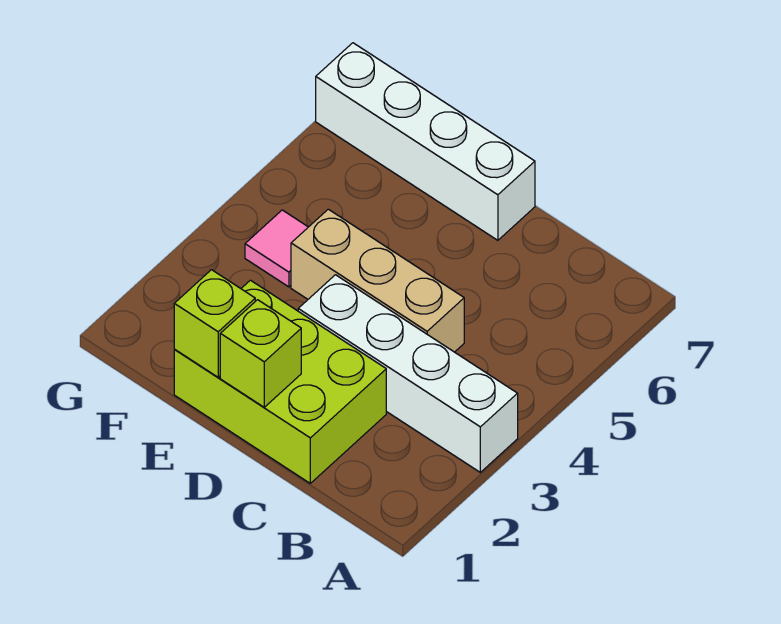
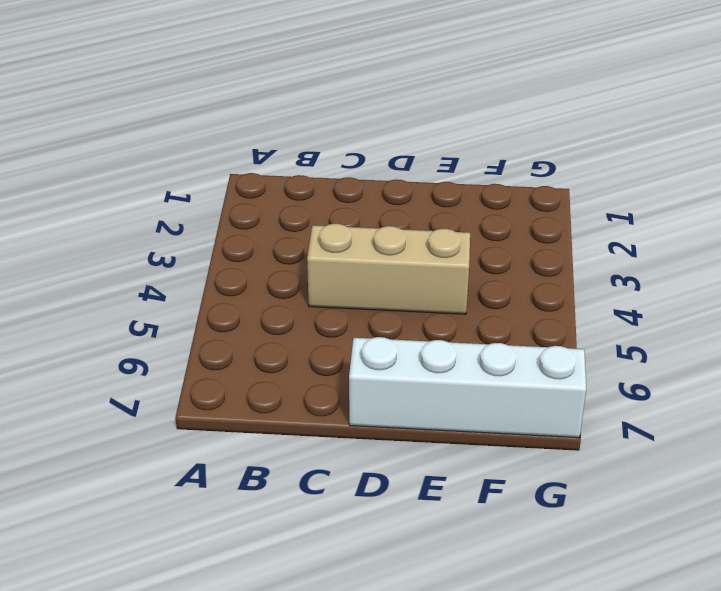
none -> white 1x4 brick [298,275,518,472]
none -> lime 2x3 brick [174,280,386,483]

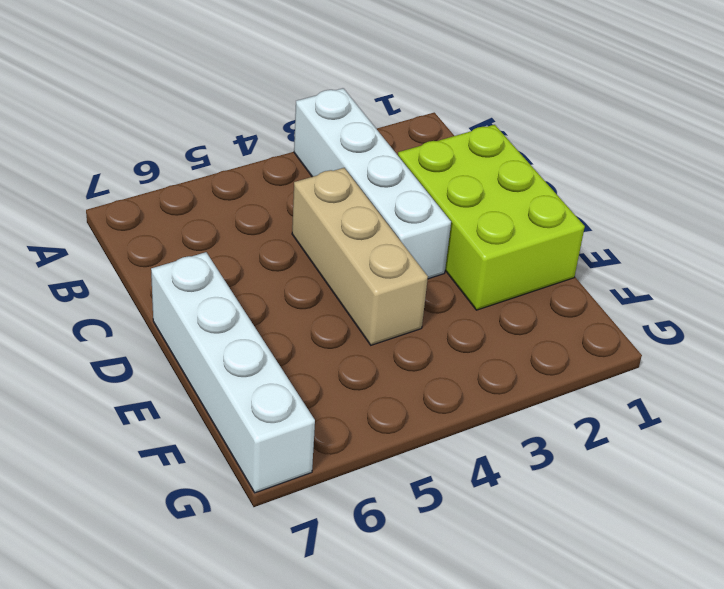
none -> pink 1x1 tile [245,210,308,287]
none -> lime 1x1 brick [220,300,301,407]

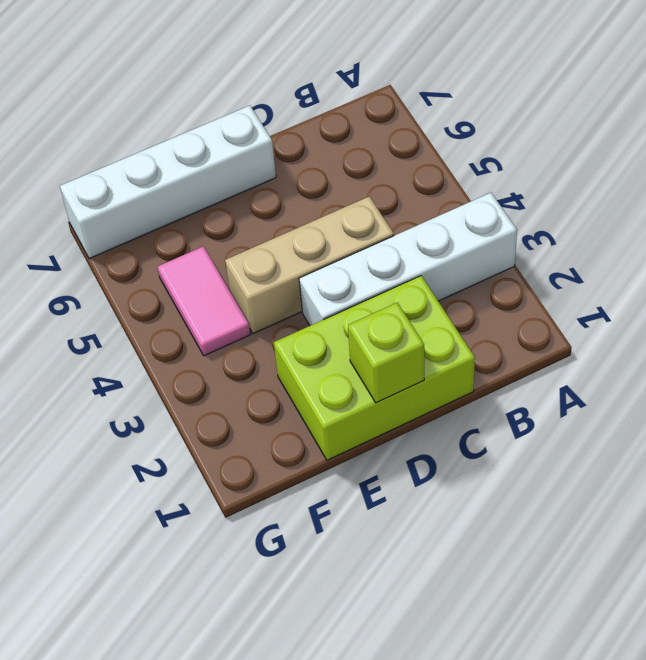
pink 1x2 tile [158,246,250,356] -> pink 1x1 tile [245,210,308,287]
none -> lime 1x1 brick [174,270,255,377]

